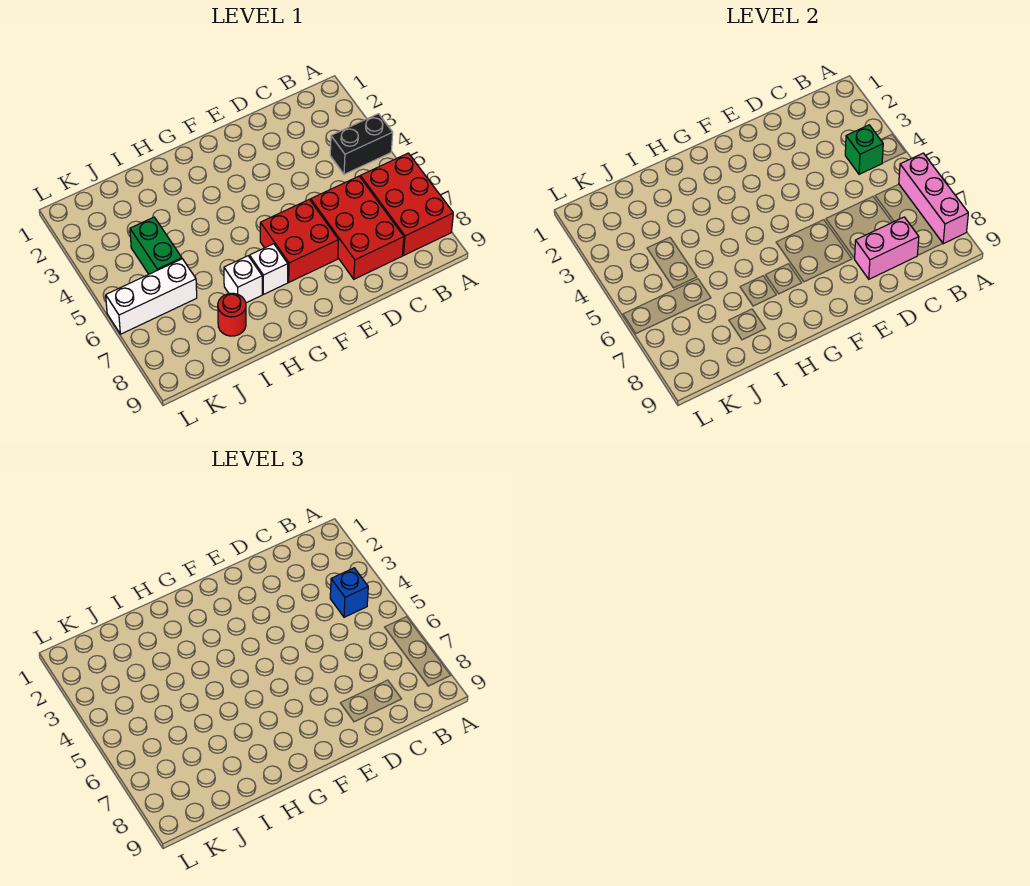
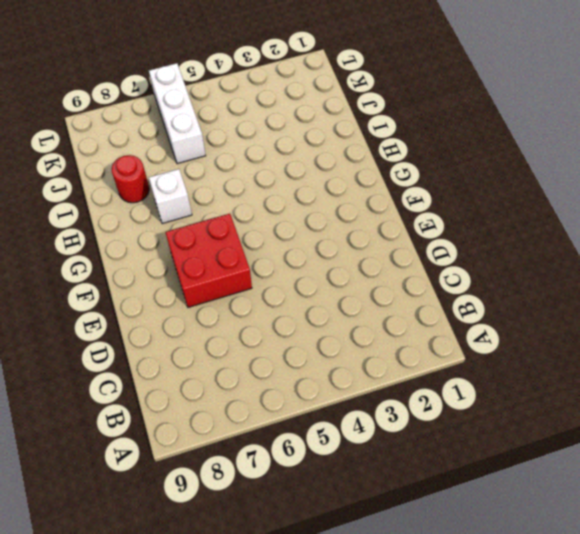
none -> black 1x2 brick [330,114,393,174]
none -> red 2x3 brick [360,153,453,255]
none -> red 2x3 brick [311,176,404,279]

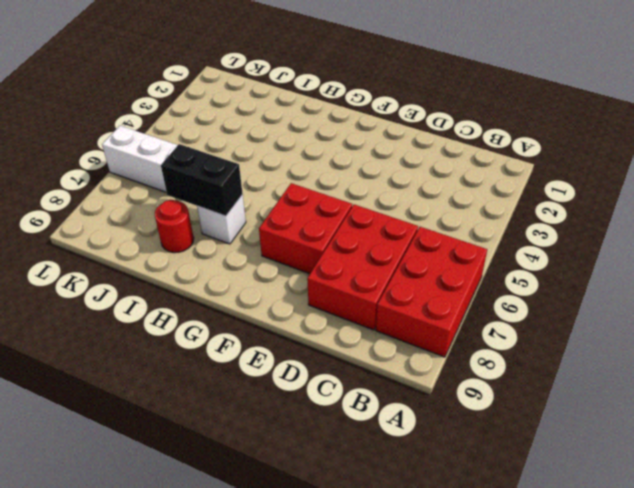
black 1x2 brick [161,144,243,216] -> black 1x2 brick moved to [330,114,393,174]
none -> white 1x1 brick [250,244,288,294]
none -> green 1x2 brick [130,217,182,274]
none -> pink 1x3 brick [899,153,968,244]

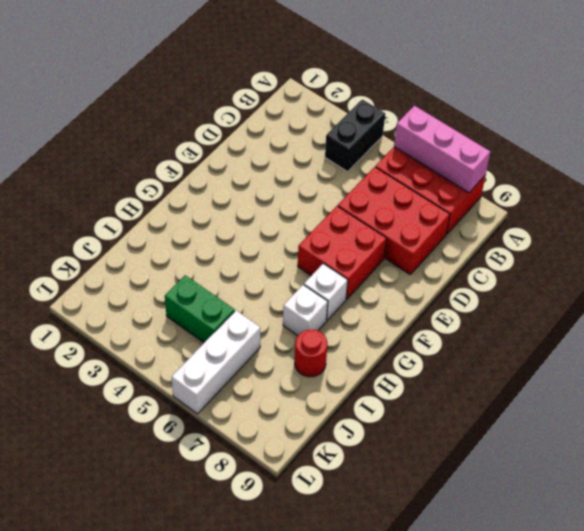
none -> green 1x1 brick [845,125,883,174]
none -> pink 1x2 brick [855,217,919,279]
none -> blue 1x1 brick [330,568,368,617]

